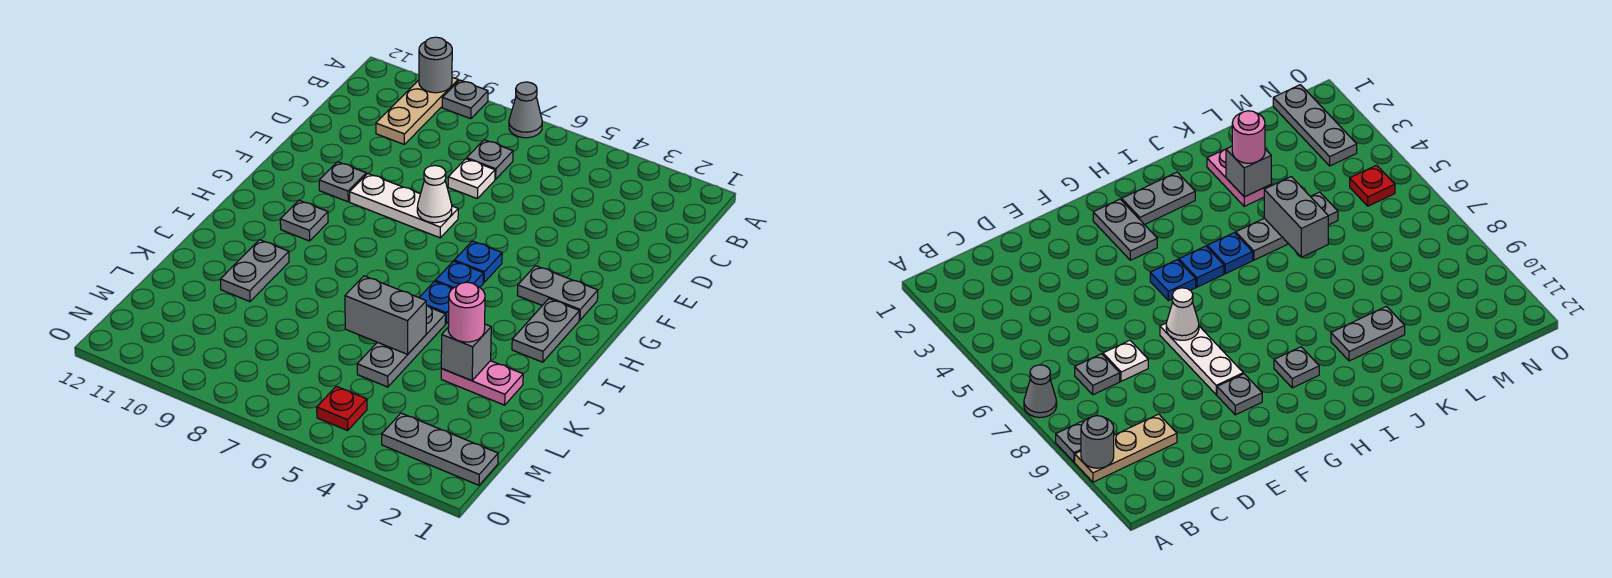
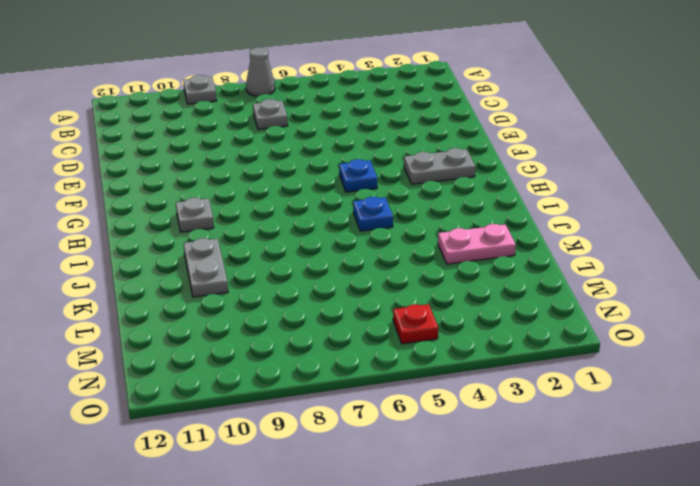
none -> tan 1x3 plate [376,77,458,144]
none -> white 1x1 plate [448,159,495,198]
none -> white 1x3 plate [350,174,458,238]

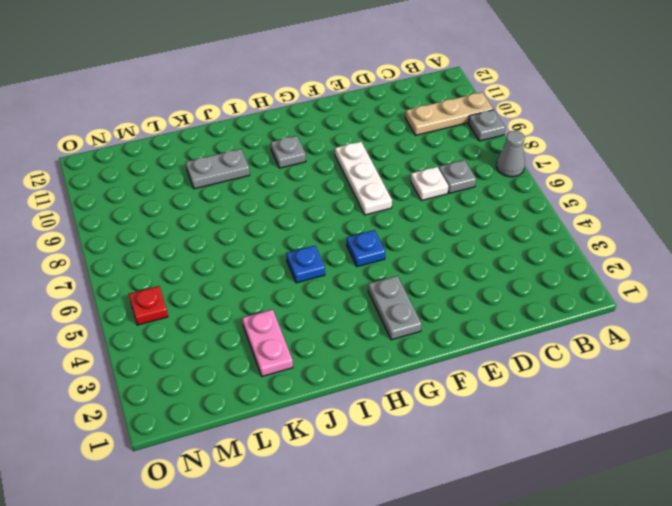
none -> grey 1x1 plate [319,162,366,202]
none -> grey 1x2 plate [512,299,579,362]
none -> blue 1x1 plate [435,261,484,289]

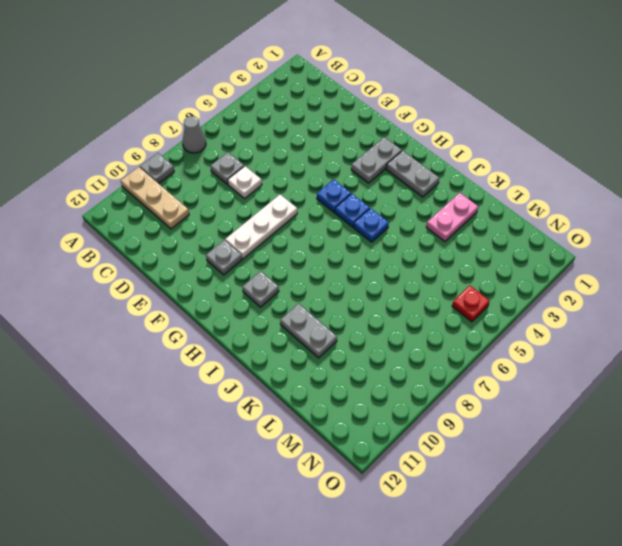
none -> grey 1x3 plate [357,305,446,387]
none -> grey 1x3 plate [382,413,498,485]
none -> grey 1x1 round brick [419,37,452,93]

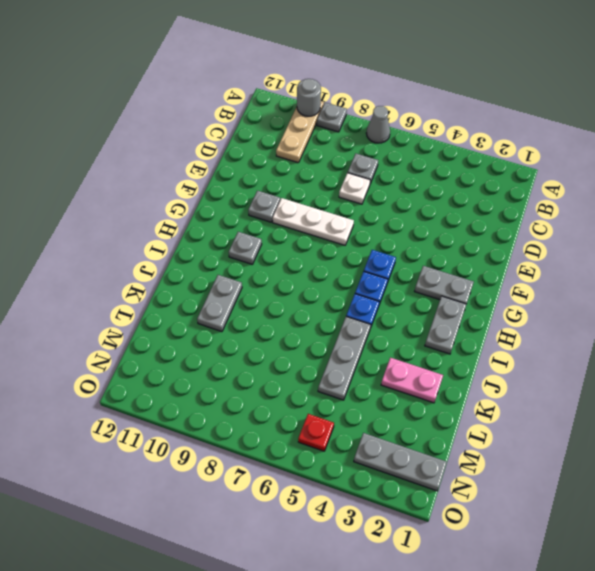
none -> white 1x1 cone [417,166,452,223]
none -> grey 1x1 brick [441,324,491,381]
none -> grey 1x2 brick [345,276,426,354]

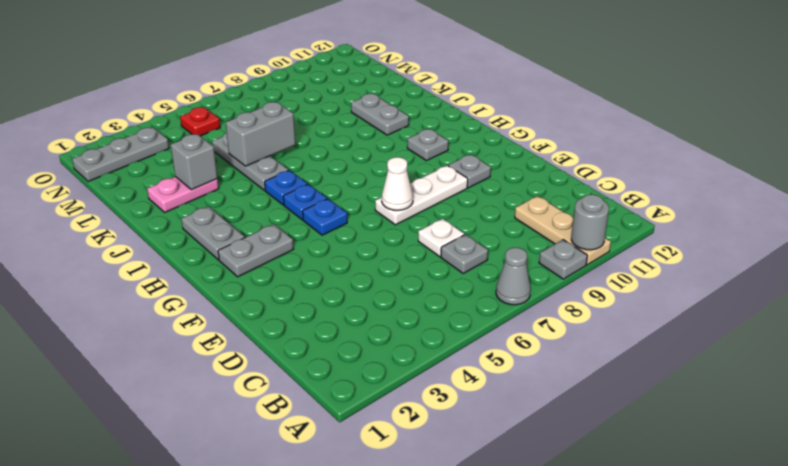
none -> pink 1x1 round brick [448,282,485,342]

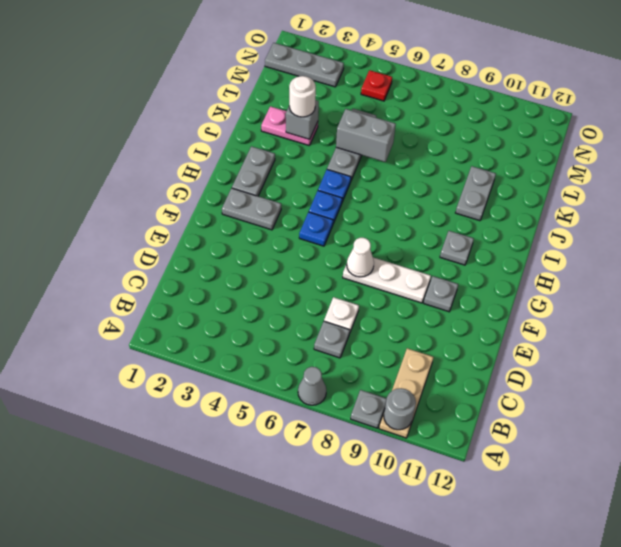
white 1x1 round brick [289,76,316,117] -> pink 1x1 round brick [448,282,485,342]

